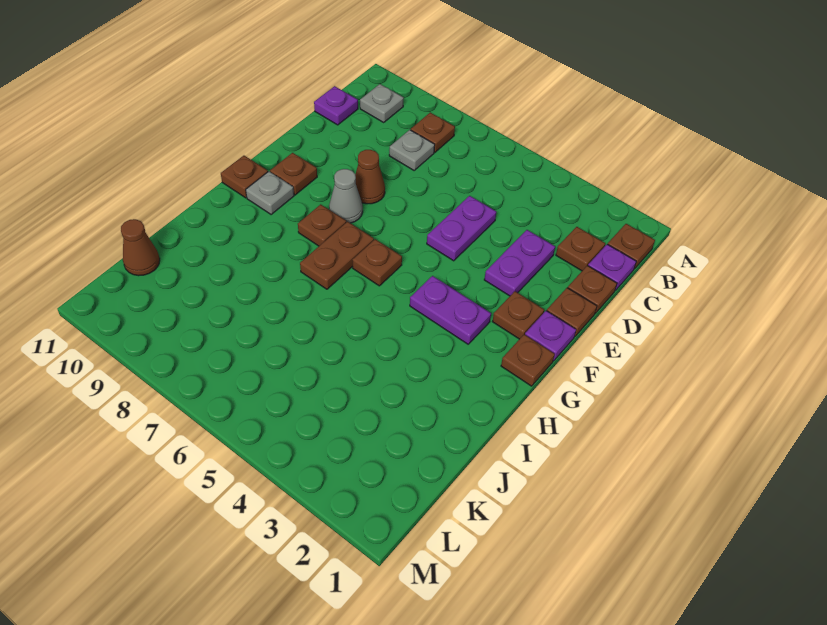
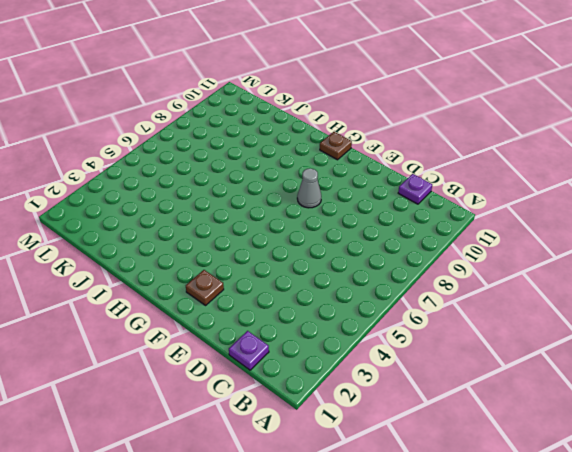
none -> brown 1x1 plate [608,224,655,269]
none -> brown 1x1 plate [411,113,455,152]
none -> grey 1x1 plate [360,84,404,122]

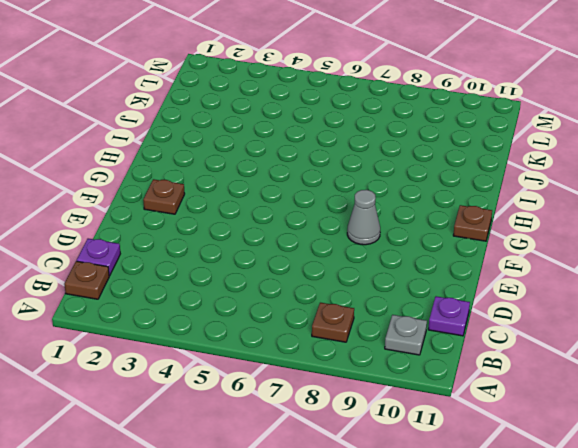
none -> brown 1x1 plate [556,227,605,271]
none -> grey 1x1 plate [389,130,435,170]
none -> brown 1x1 plate [568,266,617,313]

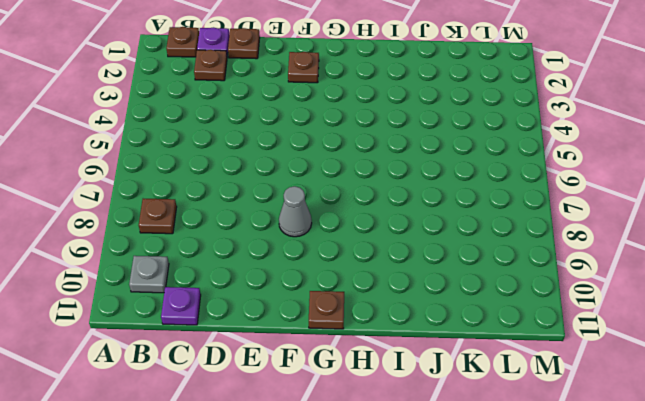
none -> grey 1x1 plate [389,130,435,170]
none -> purple 1x2 plate [484,230,555,296]
none -> purple 1x2 plate [427,196,496,261]

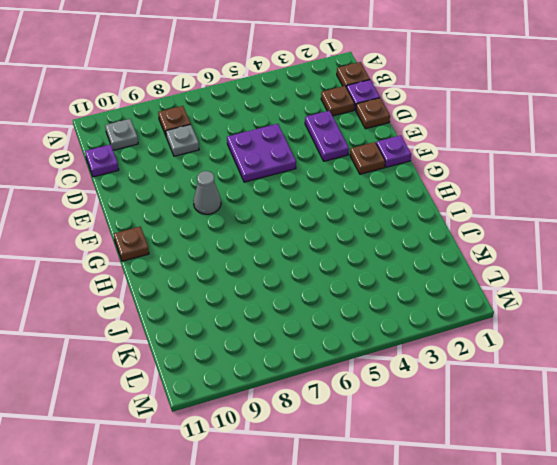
purple 2x2 plate [227,124,296,182] -> purple 1x2 plate [427,196,496,261]
none -> brown 1x1 plate [547,288,597,336]
none -> brown 1x1 cone [355,150,385,204]
none -> brown 1x1 plate [270,153,317,195]

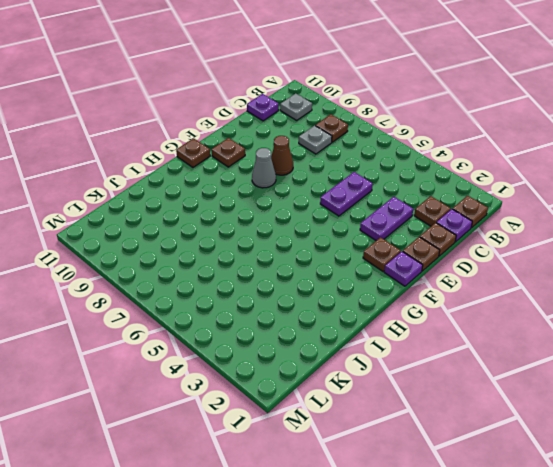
none -> brown 1x1 plate [501,334,555,386]
none -> purple 1x2 plate [410,276,491,344]
none -> brown 1x1 plate [353,239,402,286]

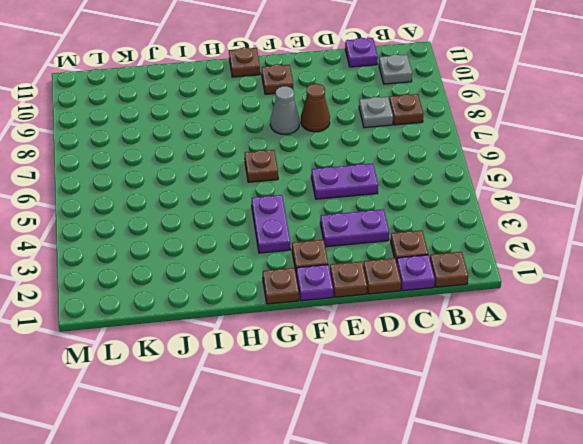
none -> brown 1x2 plate [300,222,374,289]
none -> brown 1x1 plate [298,204,346,246]
none -> grey 1x1 plate [246,171,294,215]

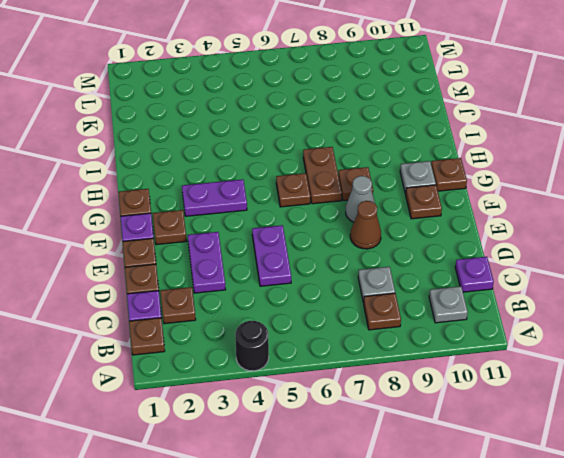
black 1x1 round brick [235,321,269,371] -> none
none -> brown 1x1 cone [121,219,160,276]

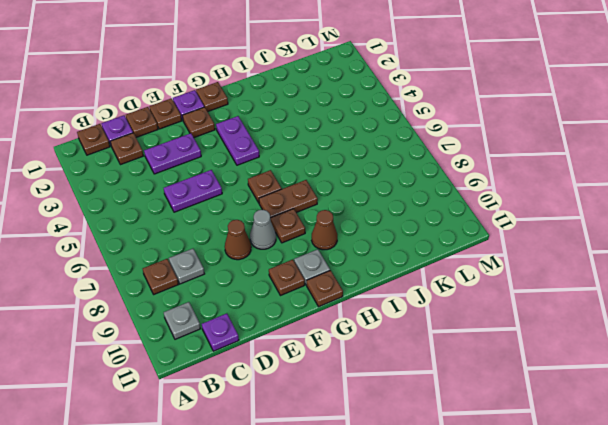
brown 1x1 cone [312,210,337,250] -> brown 1x1 cone moved to [121,219,160,276]

